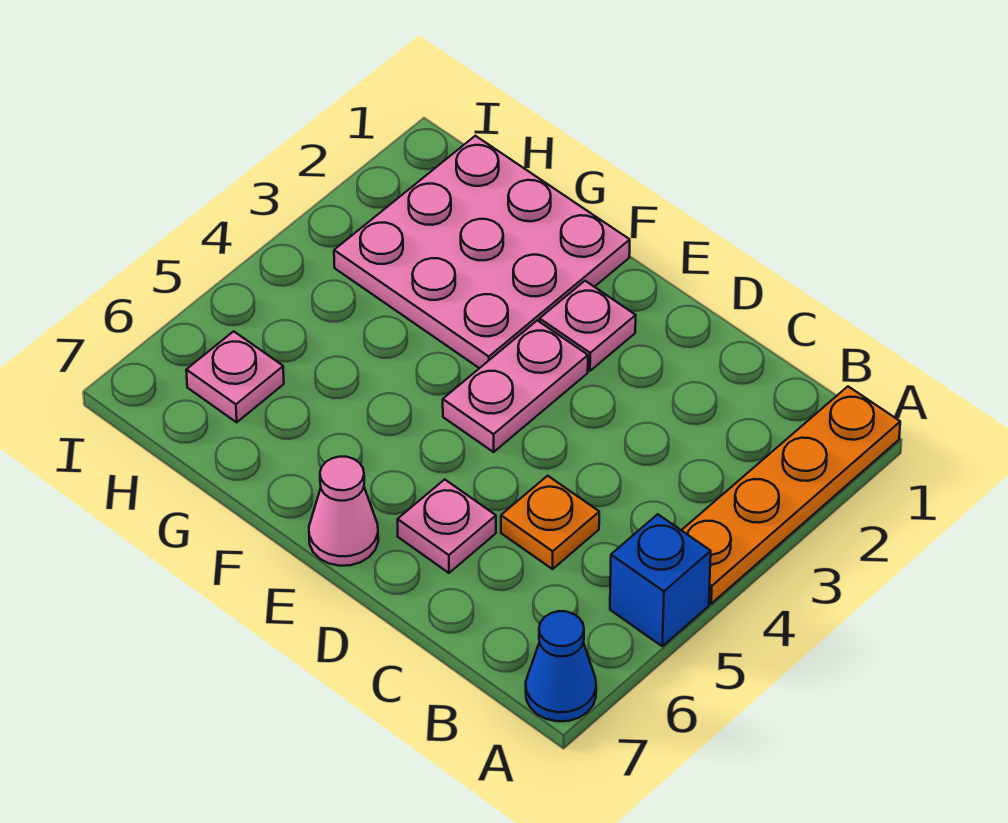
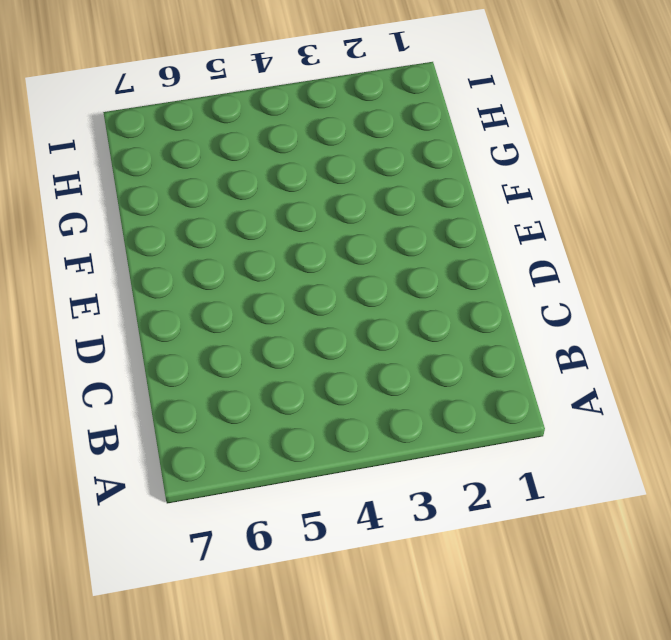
none -> orange 1x4 plate [682,387,900,604]
none -> blue 1x1 brick [610,514,711,646]

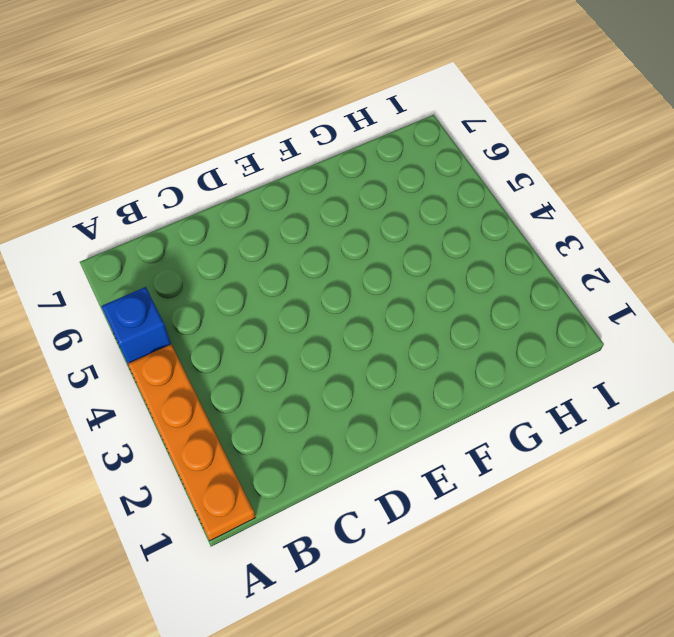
none -> blue 1x1 cone [526,611,596,721]
none -> orange 1x1 plate [501,476,599,569]

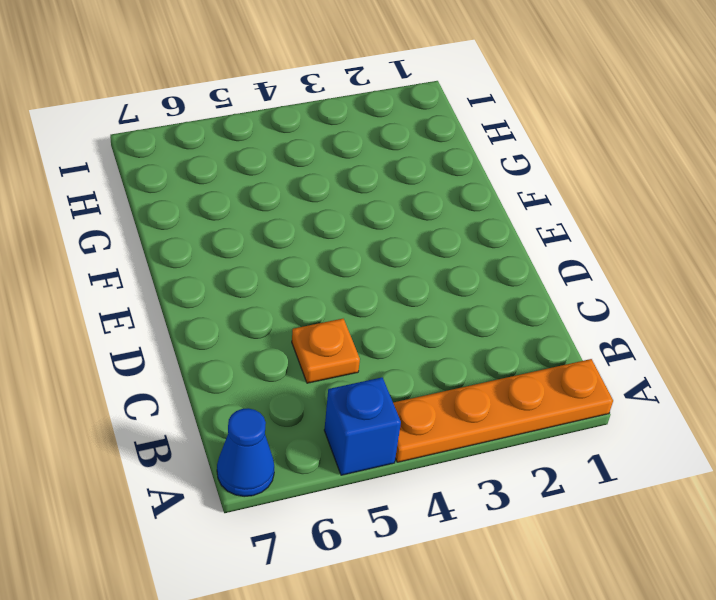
none -> pink 1x1 plate [398,479,496,573]
none -> pink 1x1 plate [540,281,636,371]

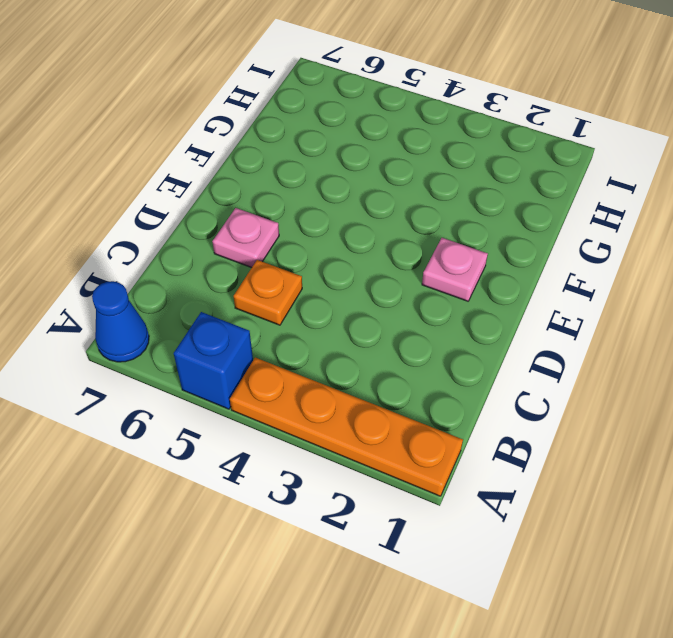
none -> pink 1x2 plate [443,320,588,452]
none -> pink 1x1 cone [309,457,378,566]

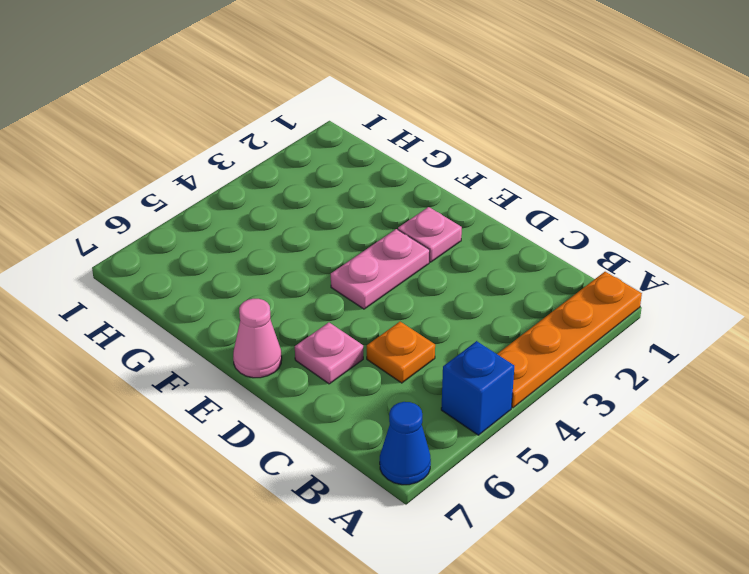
none -> pink 3x3 plate [334,136,630,368]
none -> pink 1x1 plate [186,331,284,422]

